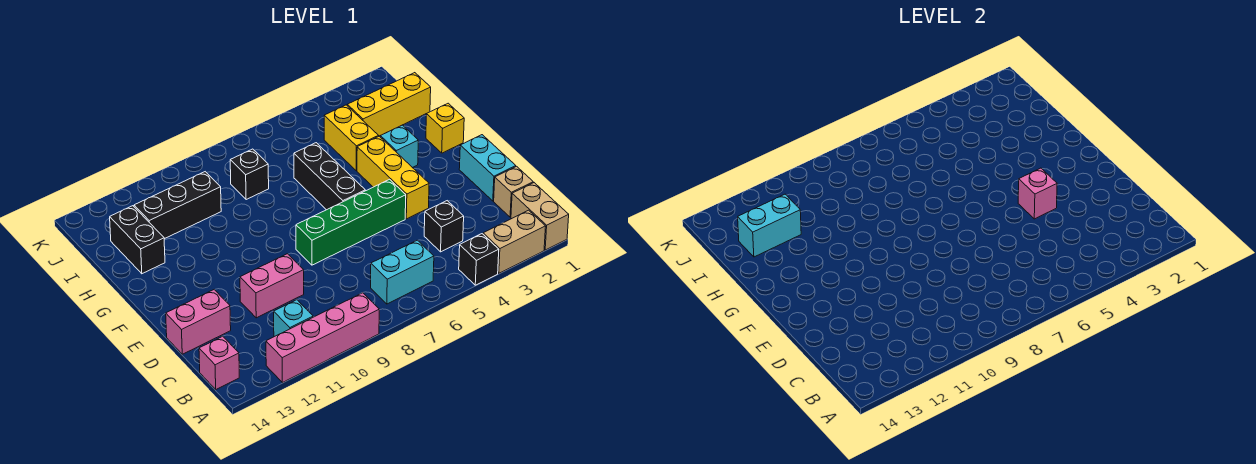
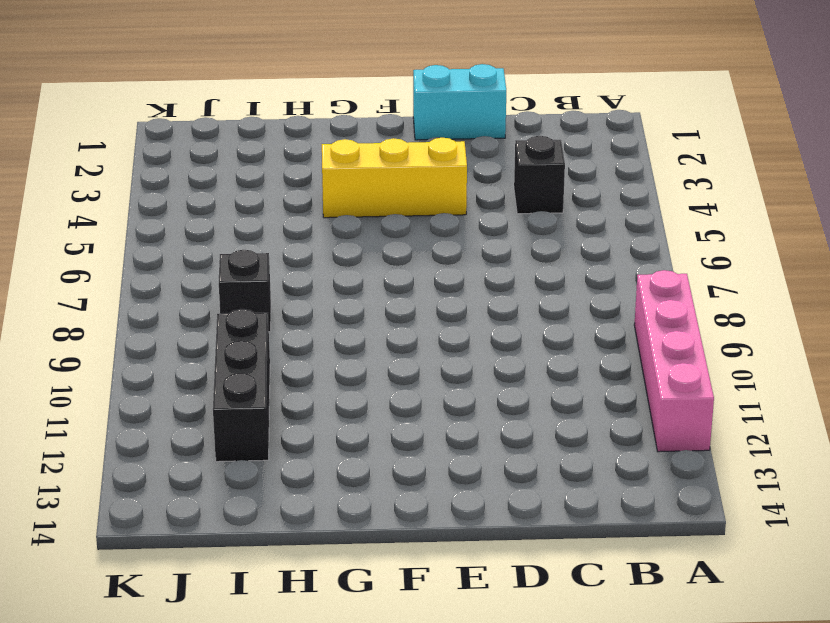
none -> tan 1x2 brick [511,183,569,250]
none -> tan 1x2 brick [483,210,546,273]
none -> black 1x1 brick [459,234,499,285]

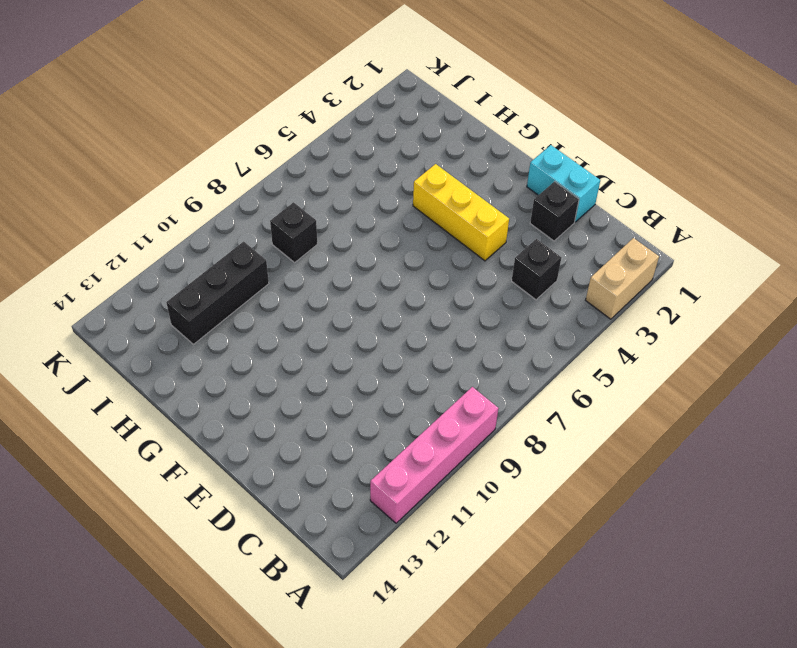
black 1x1 brick [530,181,579,241] -> black 1x1 brick moved to [459,234,499,285]
none -> tan 1x2 brick [511,183,569,250]
none -> cyan 1x2 brick [371,240,434,304]
none -> cyan 1x1 brick [274,300,313,337]

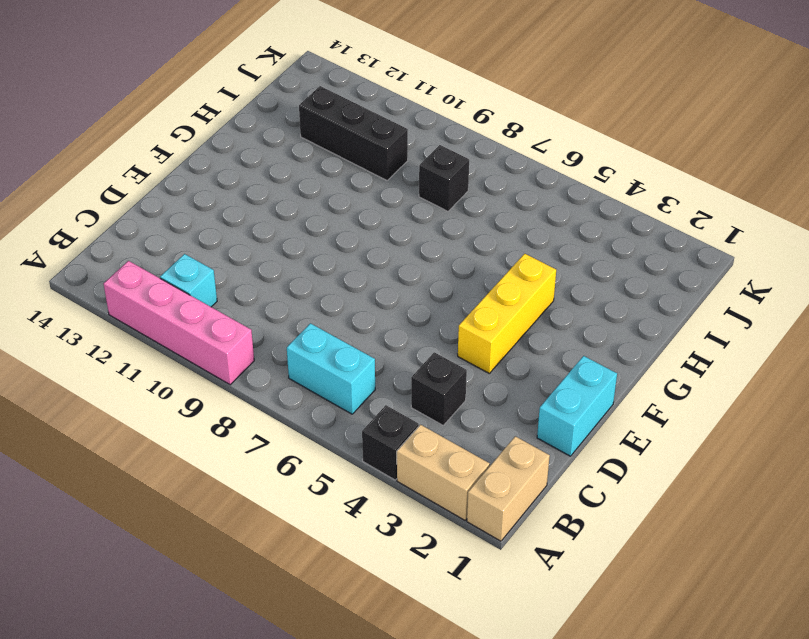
none -> pink 1x1 brick [199,336,239,389]
none -> tan 1x1 brick [494,166,533,217]
none -> pink 1x2 brick [240,254,304,318]

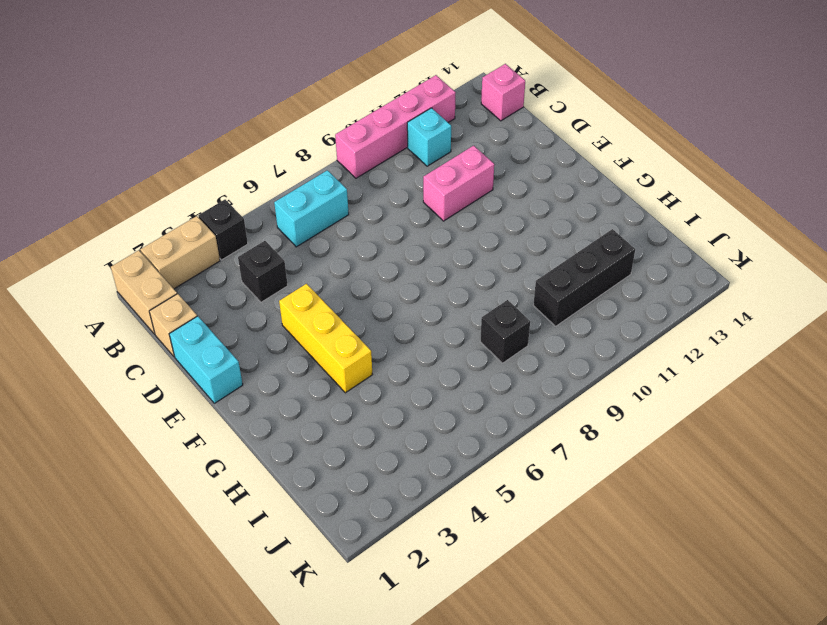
none -> pink 1x2 brick [166,290,231,354]
none -> green 1x4 brick [296,179,406,265]
none -> black 1x3 brick [294,143,365,210]

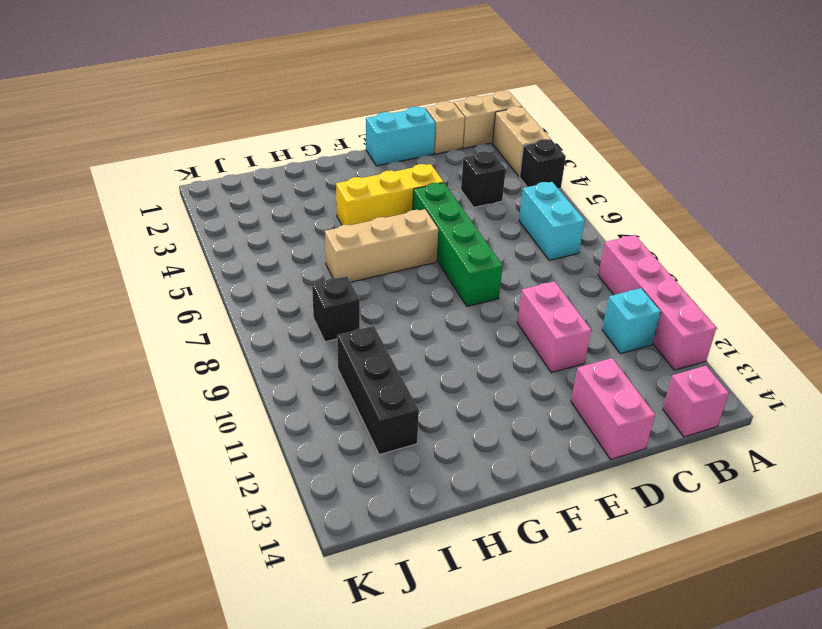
tan 1x3 brick [325,209,438,282] -> black 1x3 brick [294,143,365,210]
none -> yellow 1x1 brick [426,103,464,153]
none -> cyan 1x1 brick [380,125,418,168]
none -> yellow 1x2 brick [324,105,379,171]

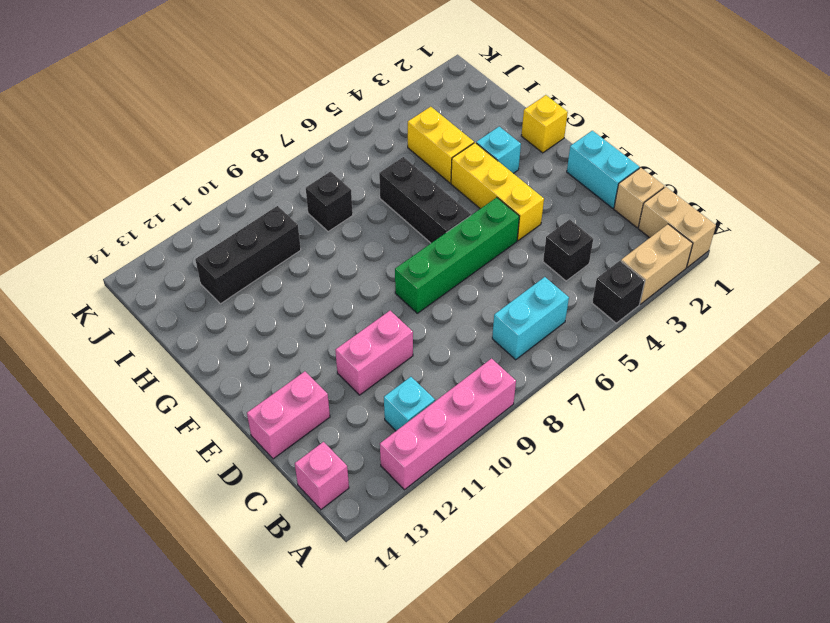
none -> black 1x2 brick [110,206,165,274]
none -> yellow 1x3 brick [347,73,431,136]
none -> pink 1x1 brick [1018,168,1057,219]

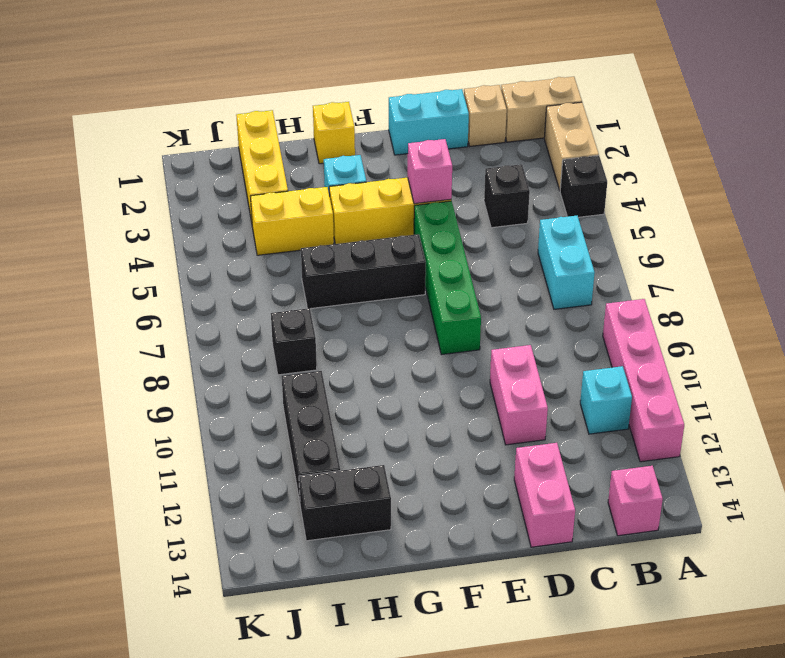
none -> cyan 1x2 brick [738,194,801,257]

